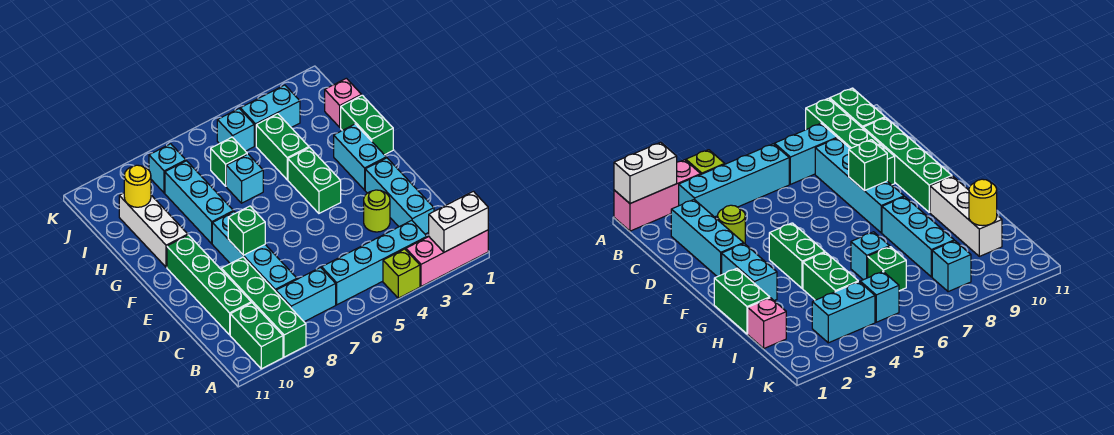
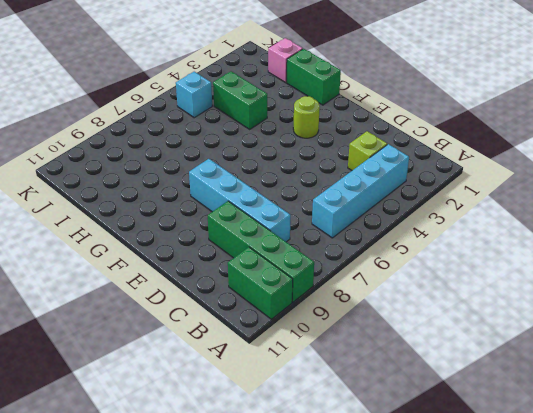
lime 1x1 brick [348,131,387,170] -> lime 1x1 brick moved to [383,249,420,298]
lime 1x1 round brick [293,96,320,138] -> lime 1x1 round brick moved to [364,190,390,232]
none -> pink 1x3 brick [406,230,488,286]
none -> cyan 1x2 brick [276,267,336,322]
none -> cyan 1x3 brick [365,158,434,234]

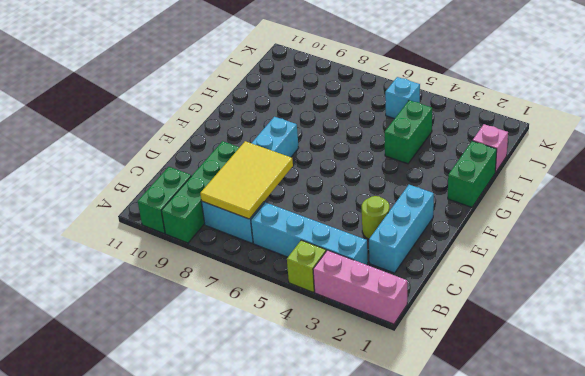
yellow 2x3 tile [200,141,293,219] -> none
none -> green 1x4 brick [167,235,251,335]
none -> cyan 1x2 brick [334,124,386,190]
none -> green 1x2 brick [288,148,341,213]

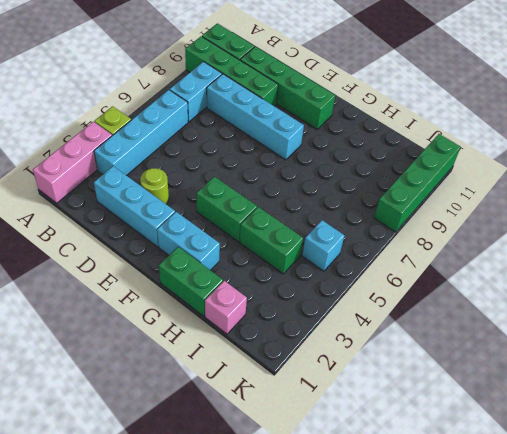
green 1x4 brick [374,134,460,232] -> none
none -> cyan 1x3 brick [165,161,233,244]
none -> white 1x3 brick [119,193,188,267]
none -> cyan 1x1 brick [226,154,263,203]

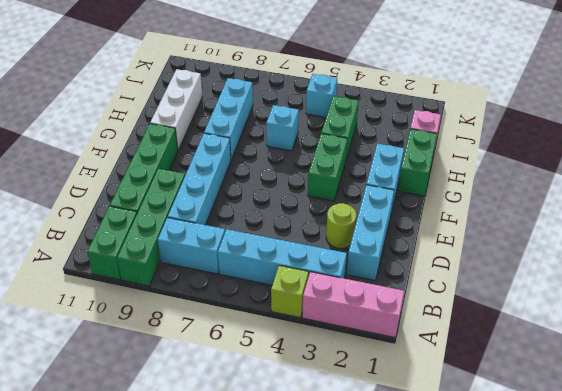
none -> green 1x1 brick [211,137,247,186]
none -> cyan 1x2 brick [240,85,300,146]
none -> cyan 1x1 brick [149,144,186,193]

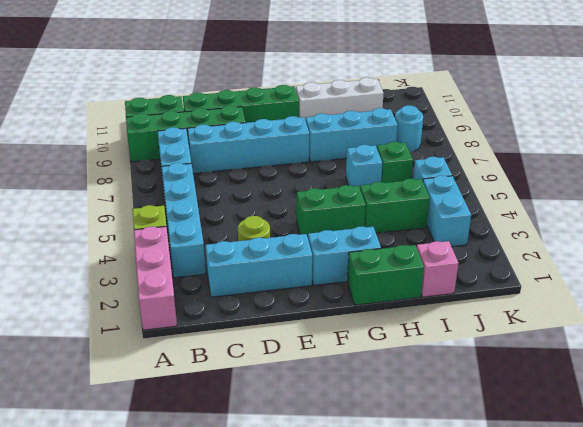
cyan 1x1 round brick [395,105,423,152] -> cyan 1x1 brick [149,144,186,193]
none -> white 1x2 brick [429,191,488,252]
none -> green 1x1 brick [228,206,265,255]
none -> yellow 1x1 round brick [124,165,151,207]

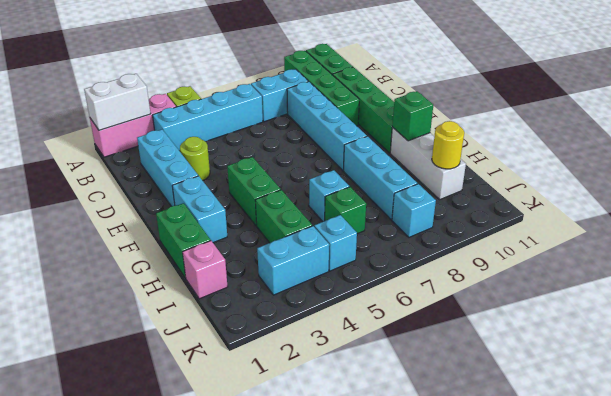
green 1x1 brick [392,91,433,141] -> green 1x1 brick moved to [228,206,265,255]

